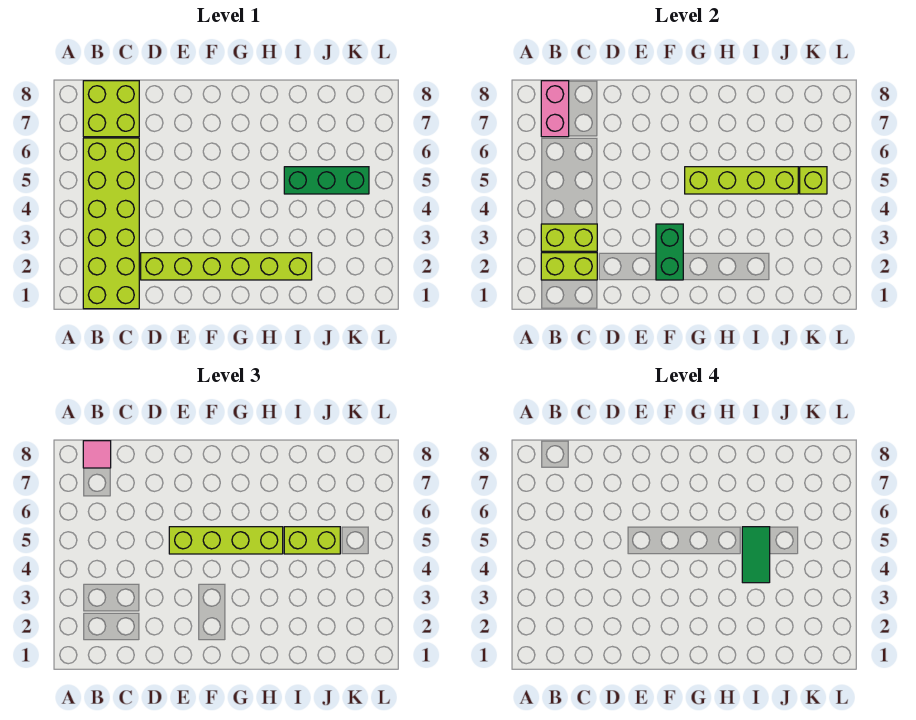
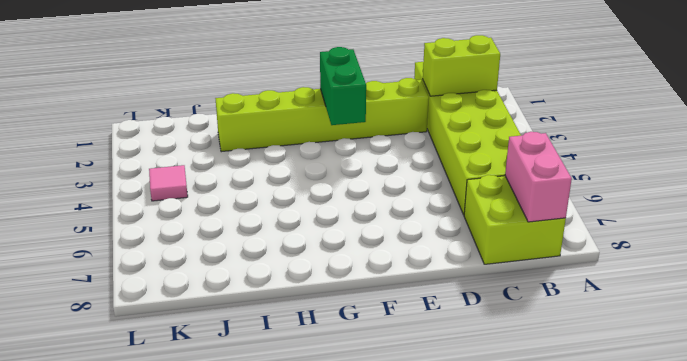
pink 1x1 tile [149,165,188,201] -> pink 1x1 tile moved to [83,441,111,468]
none -> green 1x3 brick [284,167,369,194]
none -> lime 1x2 brick [541,224,597,251]
none -> lime 1x4 brick [685,167,798,194]

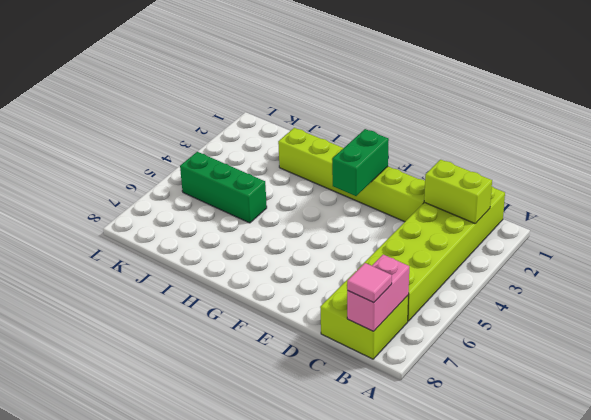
none -> lime 1x2 brick [541,224,597,251]
none -> lime 1x4 brick [685,167,798,194]
none -> lime 1x1 brick [800,167,827,194]

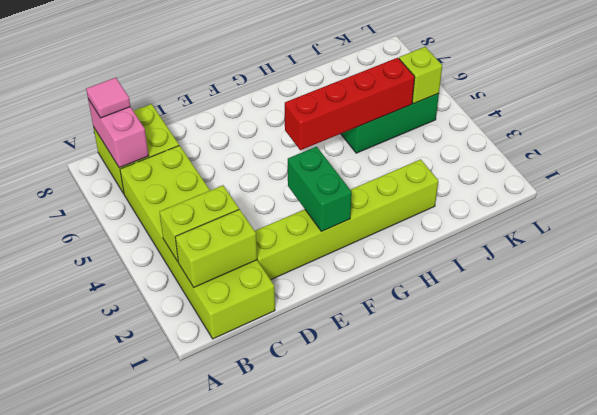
red 1x4 brick [285,58,415,150] -> lime 1x4 brick [685,167,798,194]
none -> lime 1x4 brick [169,527,283,554]
none -> lime 1x2 brick [284,527,340,554]
none -> green 1x2 tile [742,527,770,583]

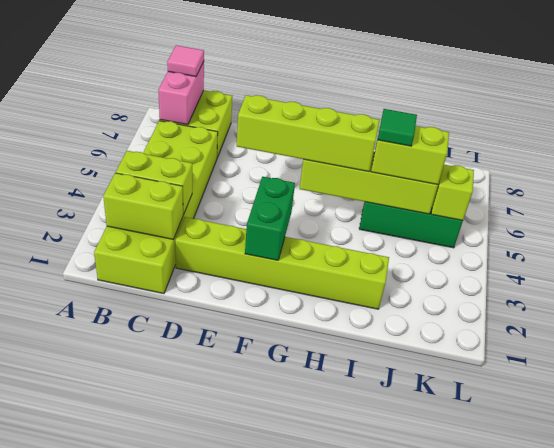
green 1x1 tile [378,109,417,146] -> green 1x2 tile [742,527,770,583]

